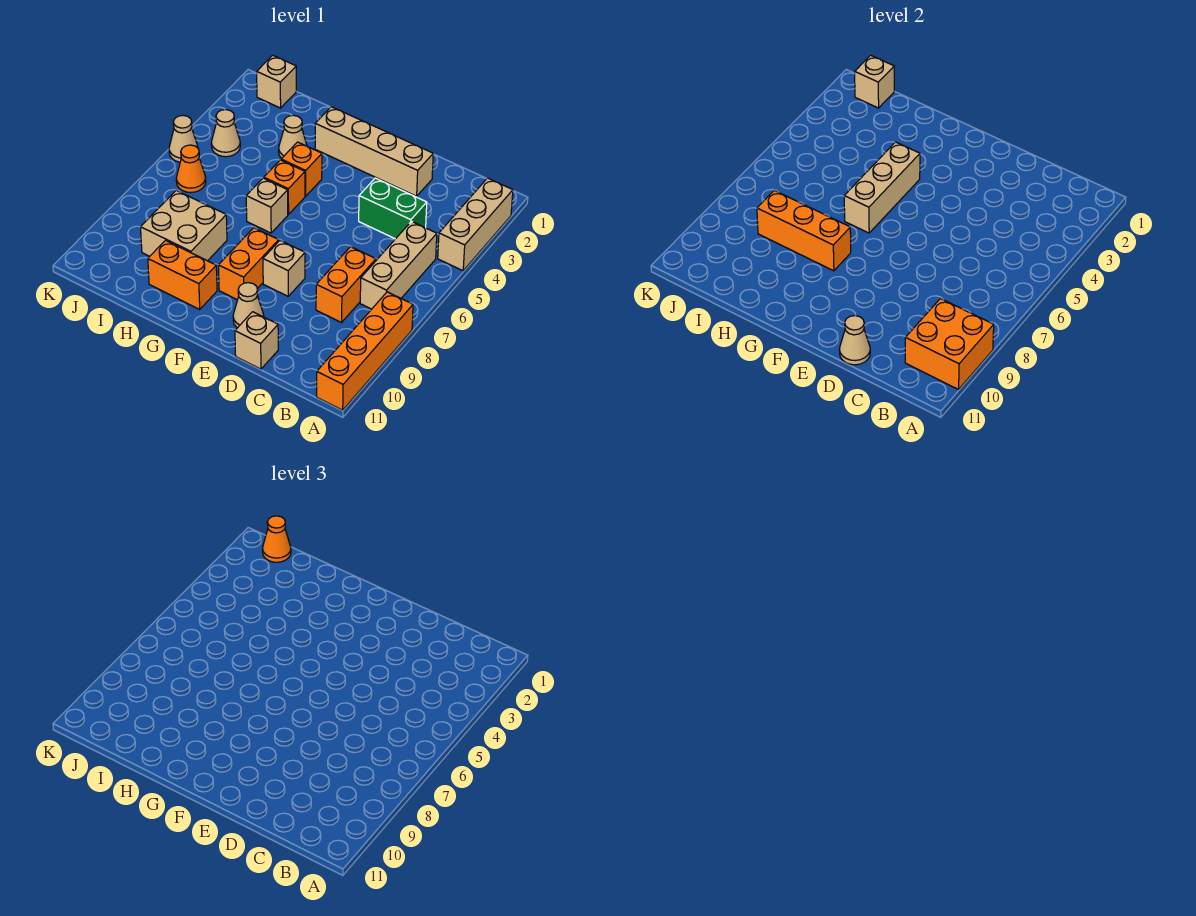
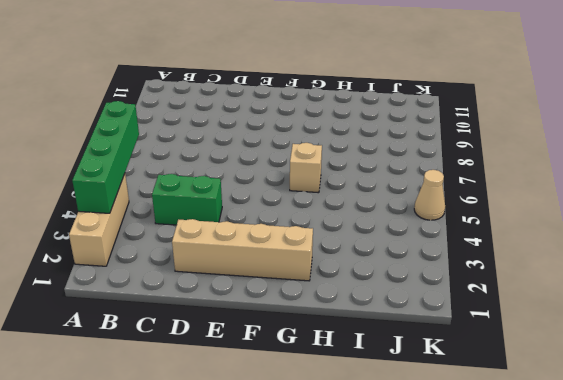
green 1x4 brick [72,101,139,213] -> none
none -> orange 1x4 brick [317,292,413,410]
none -> tan 1x3 brick [360,221,437,309]
none -> orange 1x2 brick [316,247,376,322]

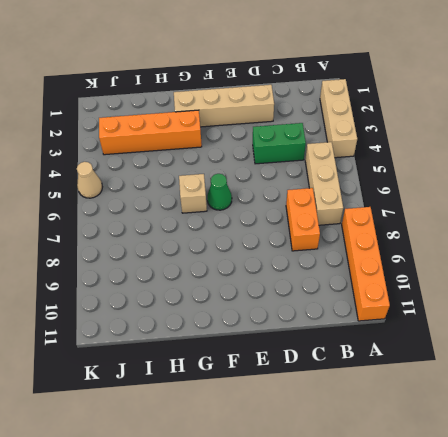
green 1x1 cone [207,174,232,210] -> none
orange 1x4 brick [99,110,202,155] -> tan 1x1 cone [279,115,307,158]
none -> tan 1x1 brick [235,312,278,369]
none -> tan 1x1 brick [263,241,305,296]
none -> tan 1x1 cone [233,283,264,328]

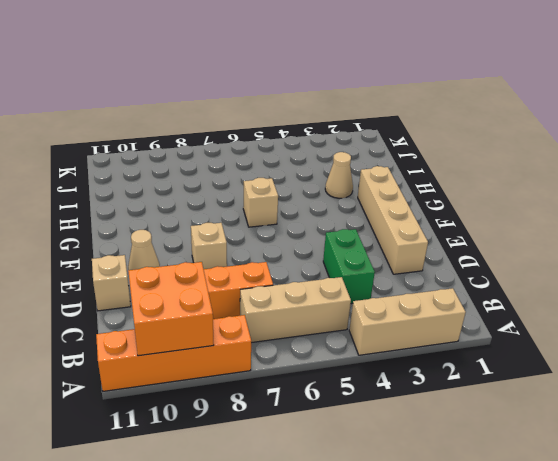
none -> orange 1x2 brick [218,228,279,300]
none -> orange 1x1 brick [281,142,322,196]
none -> orange 1x1 brick [264,160,305,215]

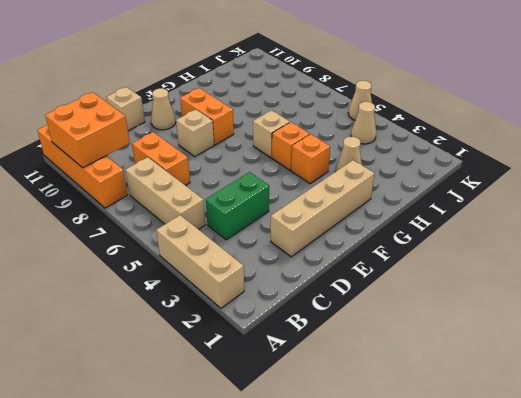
none -> orange 1x2 brick [148,240,217,309]
none -> tan 2x2 brick [141,190,227,261]
none -> tan 1x1 brick [257,55,296,108]

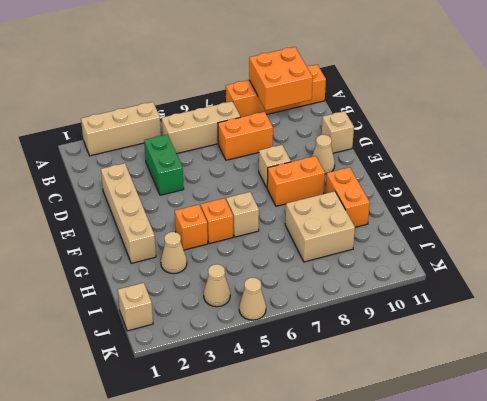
none -> orange 1x1 cone [176,145,206,192]
none -> tan 1x1 cone [839,316,870,365]
none -> tan 1x3 brick [844,142,920,233]

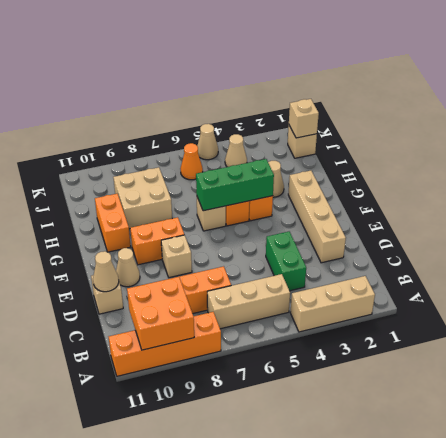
green 1x3 brick [196,159,274,211] -> tan 1x3 brick [844,142,920,233]
none -> orange 1x3 brick [757,190,851,271]
none -> orange 1x1 cone [263,516,291,562]

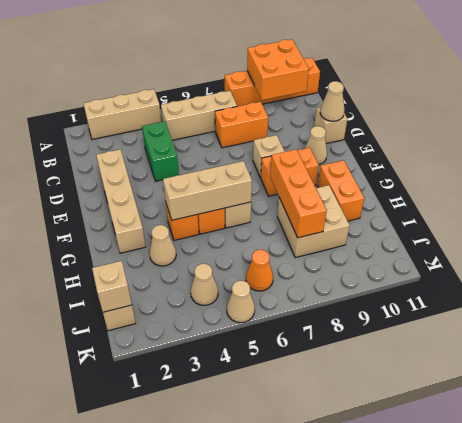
none -> orange 1x1 cone [263,516,291,562]

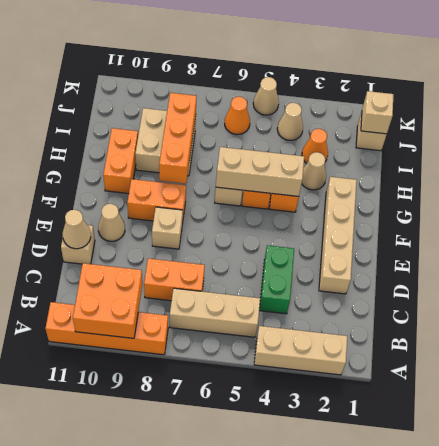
orange 1x1 cone [302,129,328,164] -> orange 1x1 cone moved to [263,516,291,562]

